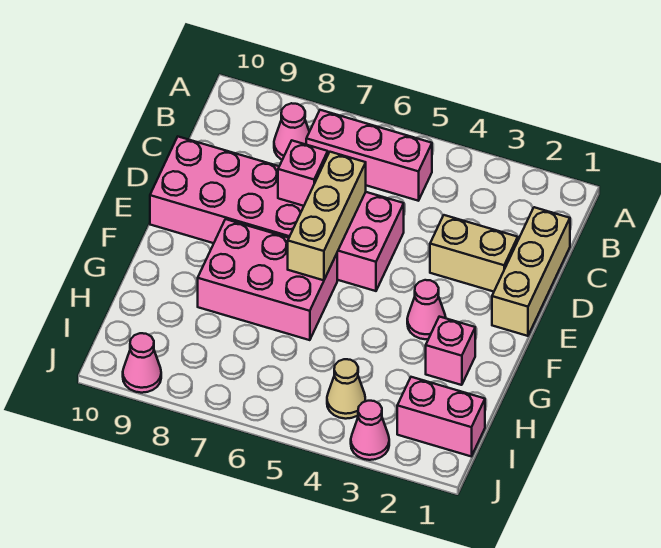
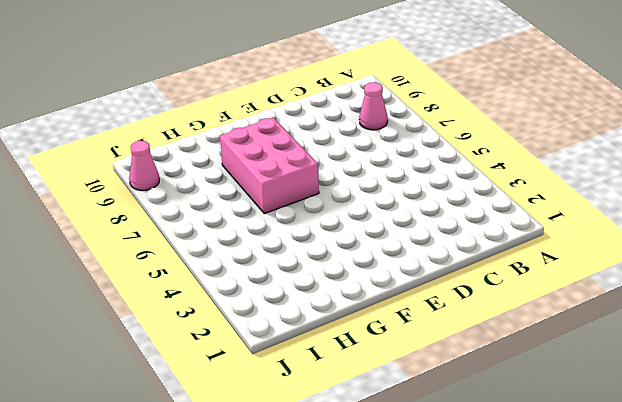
none -> pink 1x3 brick [306,110,432,201]
none -> tan 1x3 brick [492,207,570,336]
none -> tan 1x2 brick [430,215,518,292]

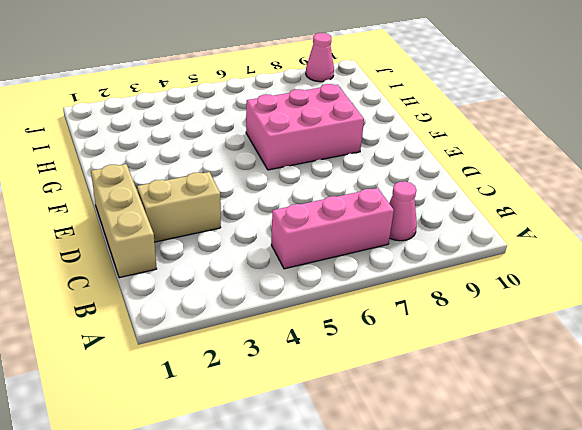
none -> pink 2x6 brick [150,137,404,291]
none -> pink 1x1 cone [407,280,446,339]
none -> pink 1x1 brick [426,317,475,385]

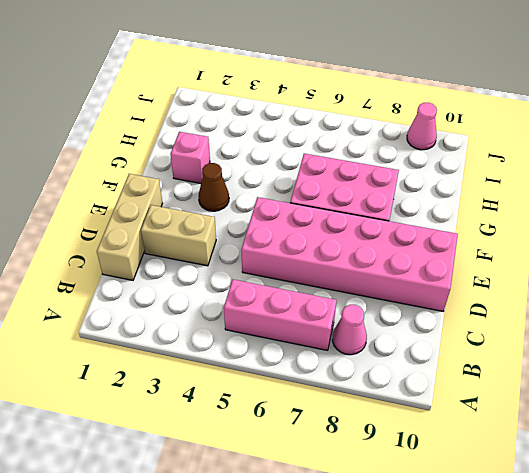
brown 1x1 cone [198,163,229,211] -> pink 1x1 cone [407,280,446,339]
none -> pink 1x2 brick [397,377,485,456]
none -> tan 1x1 cone [327,359,365,419]
none -> pink 1x1 cone [351,401,389,460]

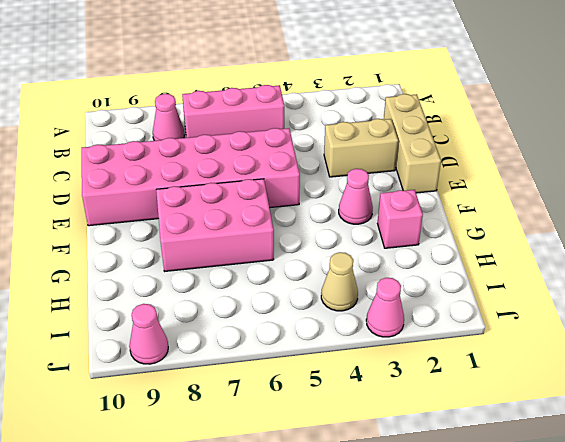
none -> pink 1x2 brick [397,377,485,456]
none -> tan 1x3 brick [288,152,366,280]
none -> pink 1x1 brick [278,141,328,206]

